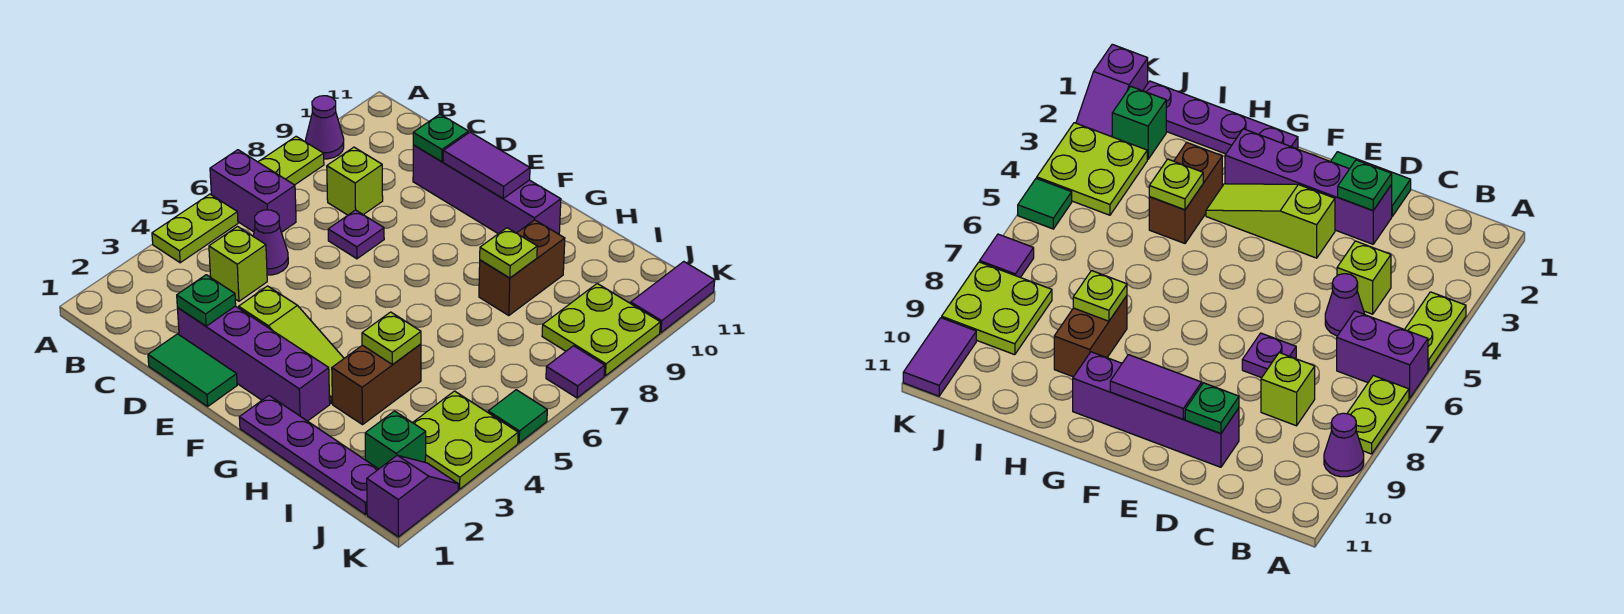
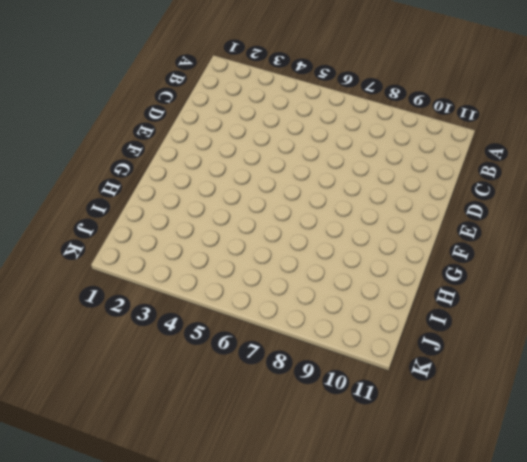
none -> lime 1x2 plate [152,194,238,263]
none -> purple 1x2 brick [210,150,296,232]
none -> lime 1x2 plate [258,137,324,185]

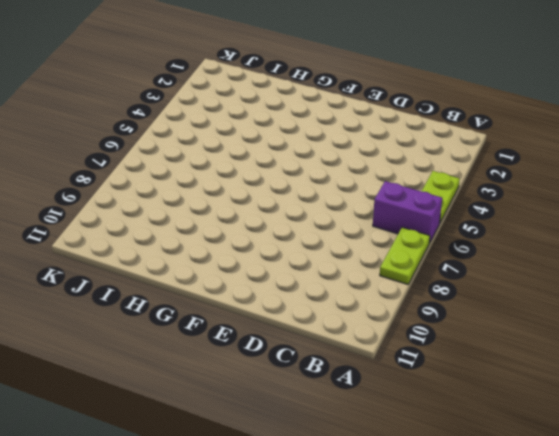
none -> purple 1x1 cone [306,96,344,159]
none -> lime 1x1 brick [209,227,267,301]
none -> purple 1x1 cone [253,210,288,275]

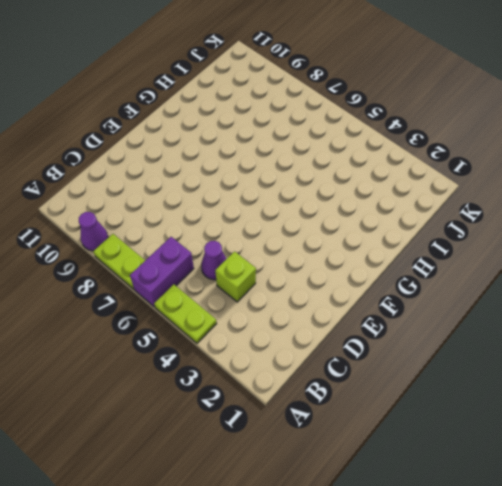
none -> lime 1x1 brick [327,147,383,215]
none -> green 1x2 tile [148,334,237,406]
none -> purple 1x4 brick [177,306,330,421]

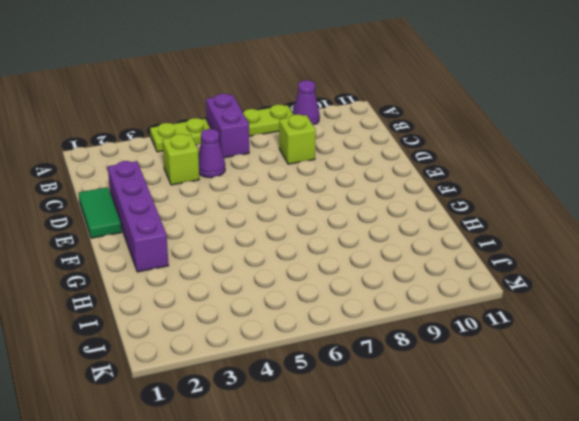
none -> purple 1x1 plate [328,210,384,259]
none -> purple 1x4 brick [413,145,561,234]
none -> lime 1x3 slope [239,286,344,404]

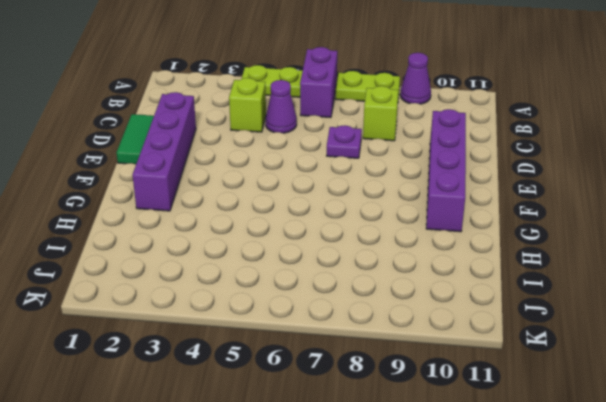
none -> lime 1x3 slope [239,286,344,404]
none -> purple 1x4 plate [239,396,378,514]
none -> brown 1x2 brick [332,344,421,425]

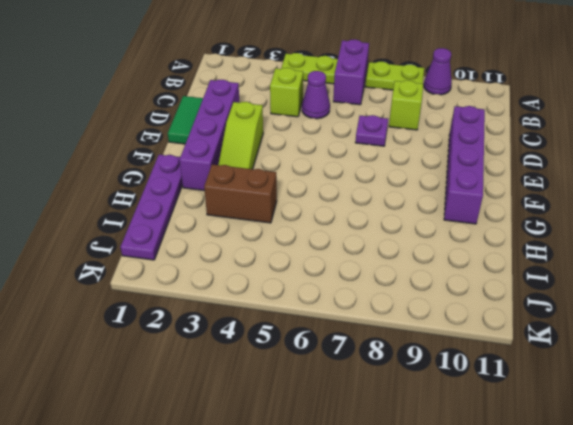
none -> brown 1x2 brick [479,220,565,315]
none -> green 1x1 brick [365,411,426,469]
none -> lime 2x2 plate [413,391,518,489]

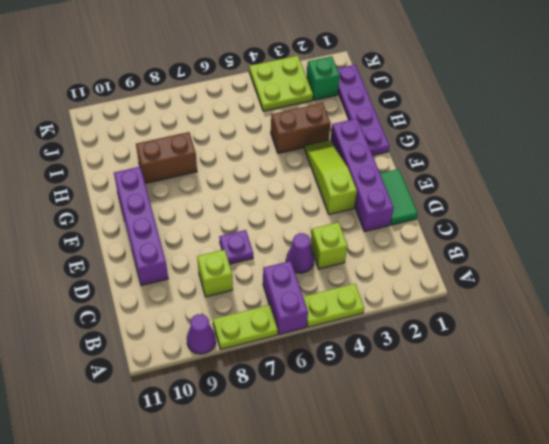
none -> lime 2x2 plate [542,284,660,376]
none -> purple 1x2 slope [367,455,458,537]
none -> green 1x1 tile [488,390,547,443]

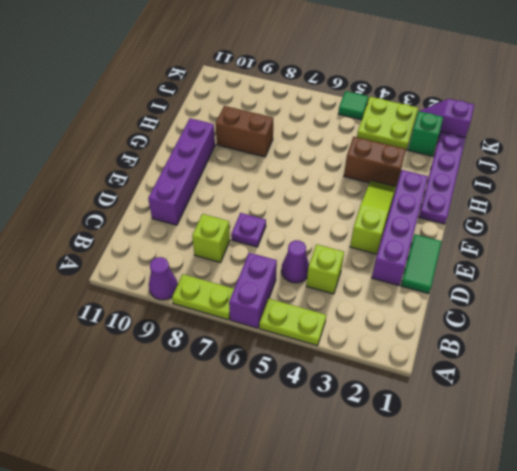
none -> lime 2x2 plate [542,284,660,376]
none -> purple 1x1 tile [546,346,605,398]
none -> purple 1x2 tile [631,262,715,333]

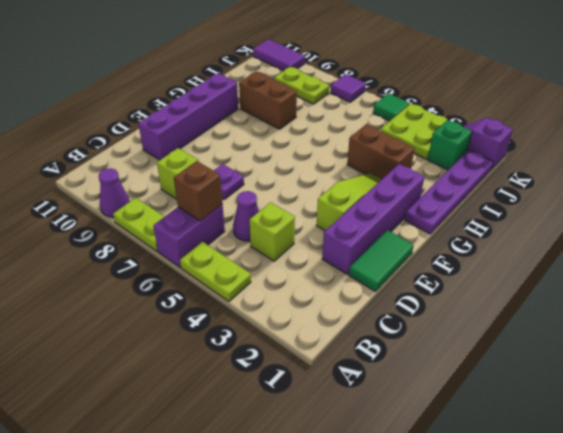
brown 1x1 brick [174,161,223,221] -> none
lime 1x2 plate [275,67,329,104] -> lime 2x2 plate [542,284,660,376]
none -> green 1x1 plate [177,275,236,326]
none -> green 1x1 plate [413,114,469,162]
none -> purple 1x2 tile [443,132,530,198]

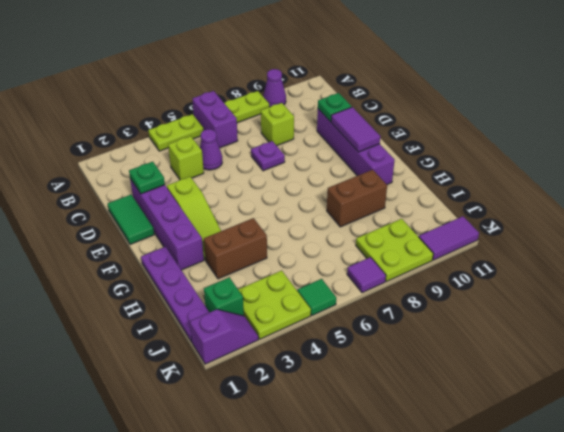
none -> lime 1x1 plate [362,312,421,364]
none -> lime 1x1 plate [480,228,537,278]

